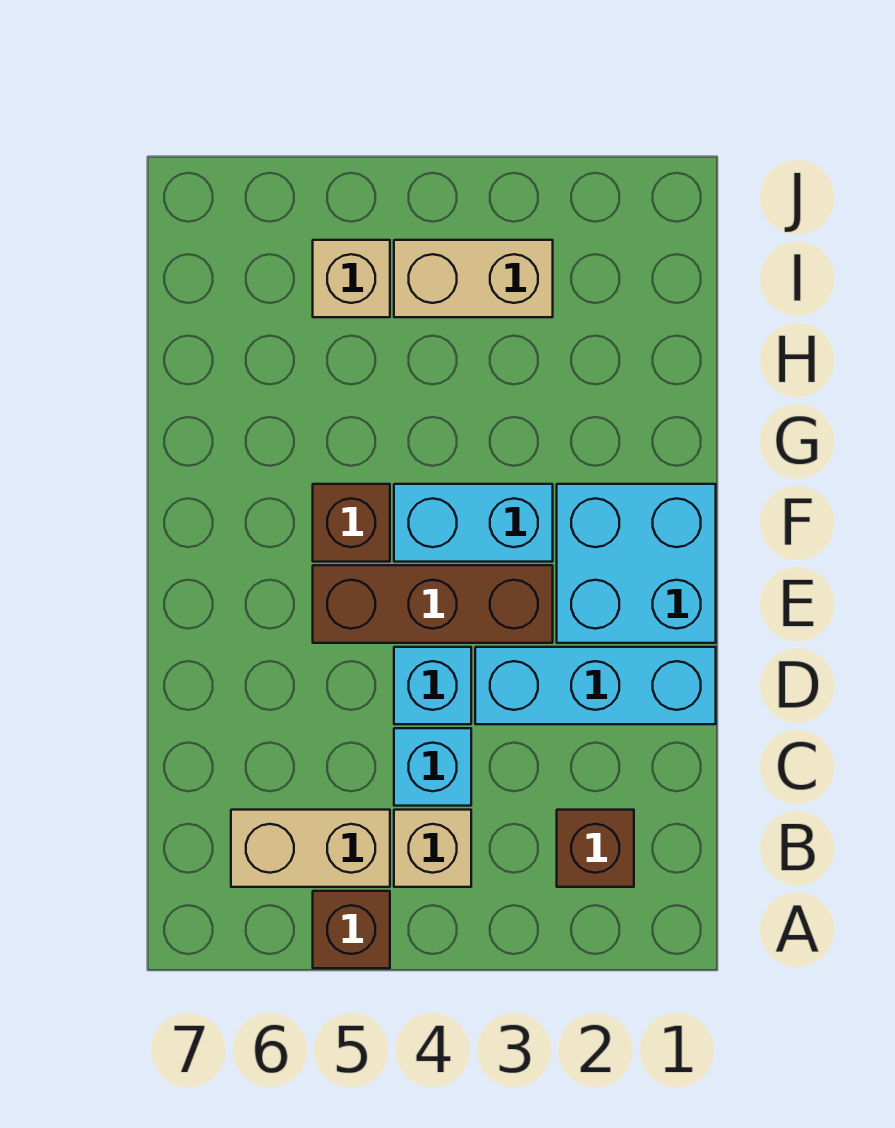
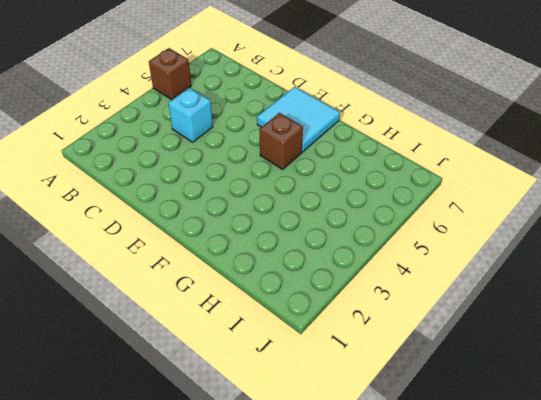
cyan 2x2 tile [257,87,340,152] -> none
none -> brown 1x1 brick [557,810,634,887]
none -> tan 1x1 brick [394,810,471,887]
none -> tan 1x2 brick [231,810,390,887]

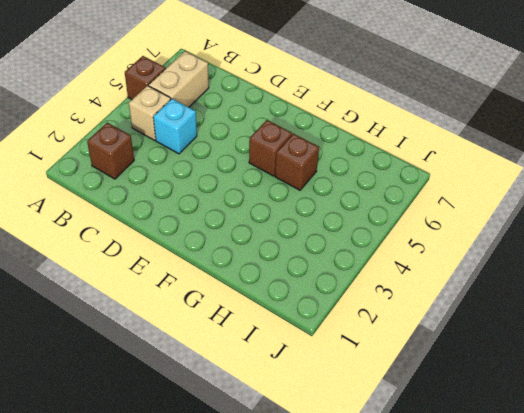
brown 1x1 brick [275,134,319,190] -> none
none -> cyan 1x3 brick [475,647,716,724]
none -> cyan 1x1 brick [394,647,471,724]
none -> cyan 2x2 brick [557,484,716,643]

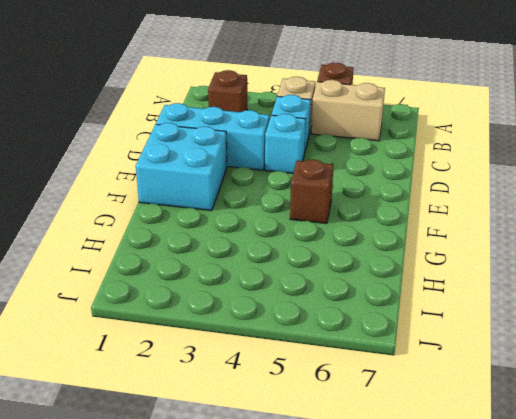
none -> brown 1x3 brick [313,565,553,643]
none -> cyan 1x2 brick [394,484,553,562]
none -> tan 1x2 brick [394,240,553,317]

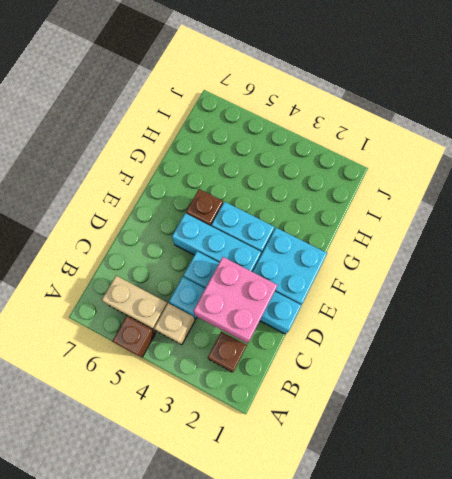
pink 2x2 brick [194,257,278,344] -> none
cyan 1x3 brick [172,213,261,272] -> brown 1x3 brick [313,565,553,643]
none -> tan 1x2 brick [394,240,553,317]
none -> tan 1x1 brick [313,240,390,317]

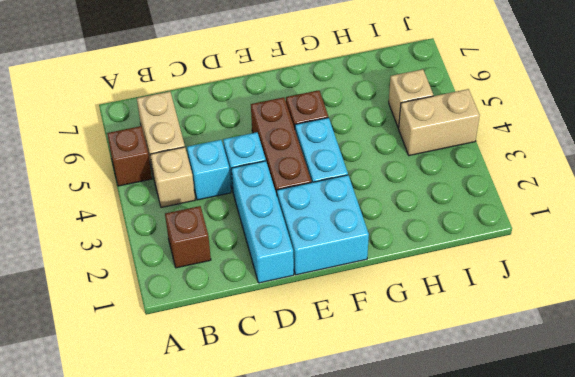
tan 1x2 brick [399,89,480,155] -> tan 1x2 brick turned to [394,240,553,317]

